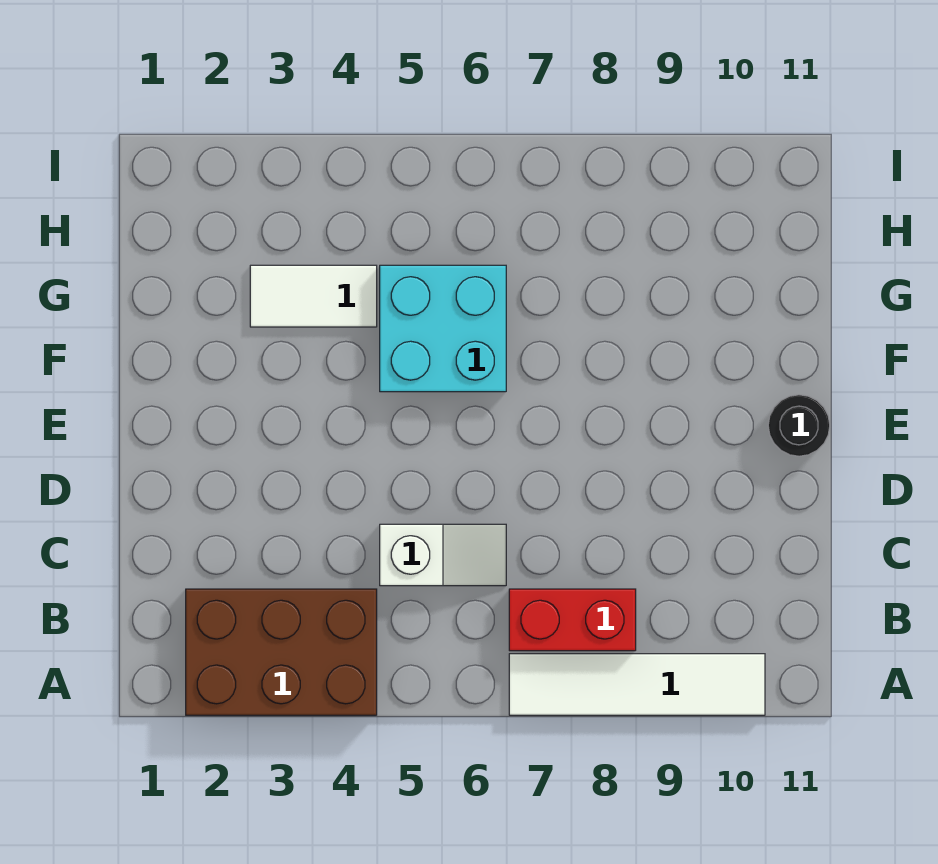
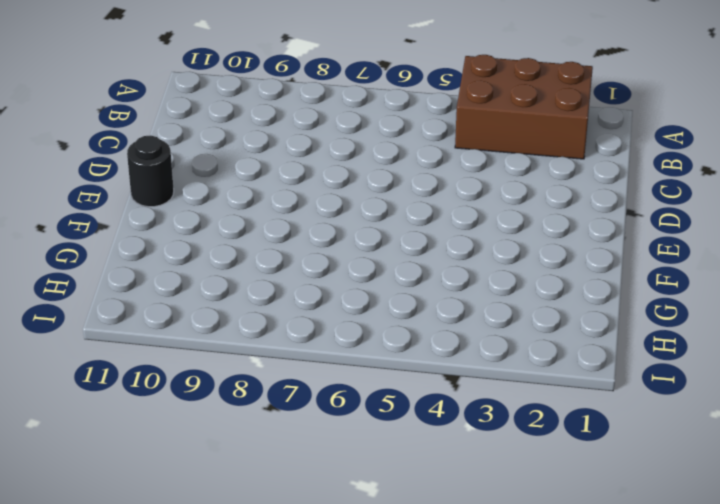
none -> white 1x4 tile [509,654,765,715]
none -> red 1x2 brick [509,589,636,651]

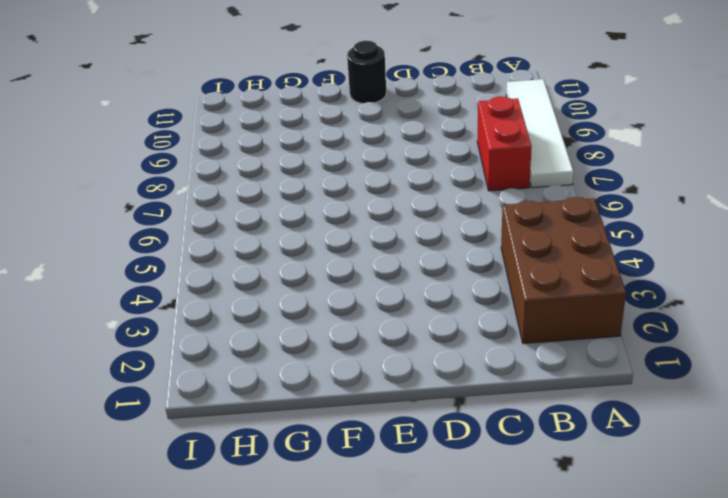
none -> white 1x2 slope [380,524,506,586]
none -> cyan 2x2 brick [380,265,506,392]

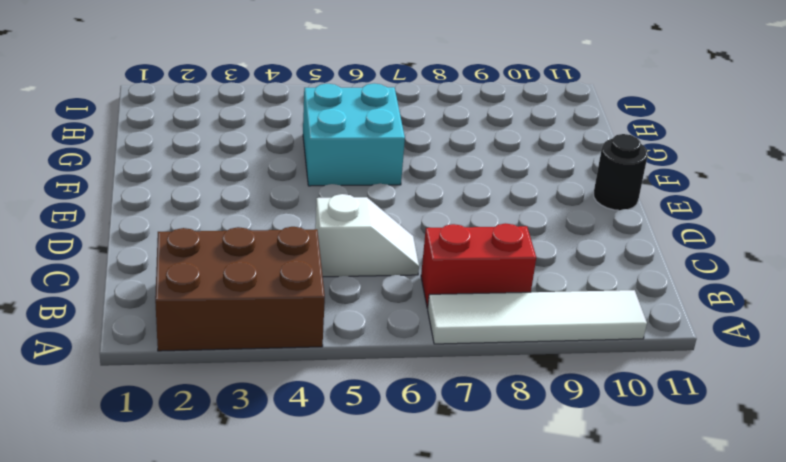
none -> white 1x2 tile [250,265,377,327]

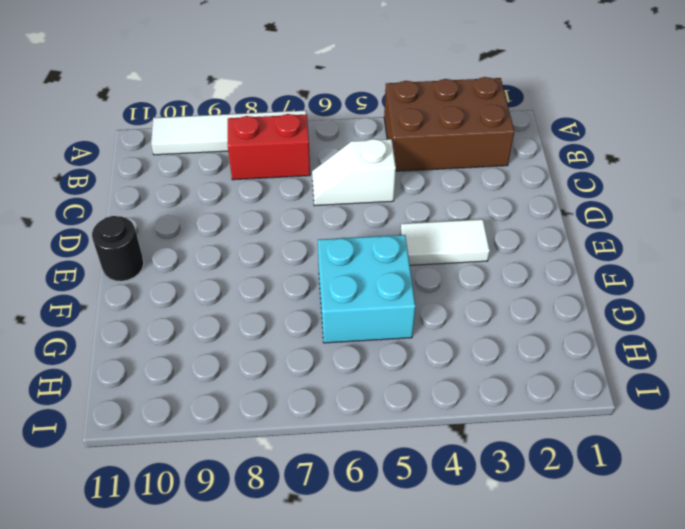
white 1x2 tile [400,219,490,265] -> white 1x2 tile moved to [250,265,377,327]

